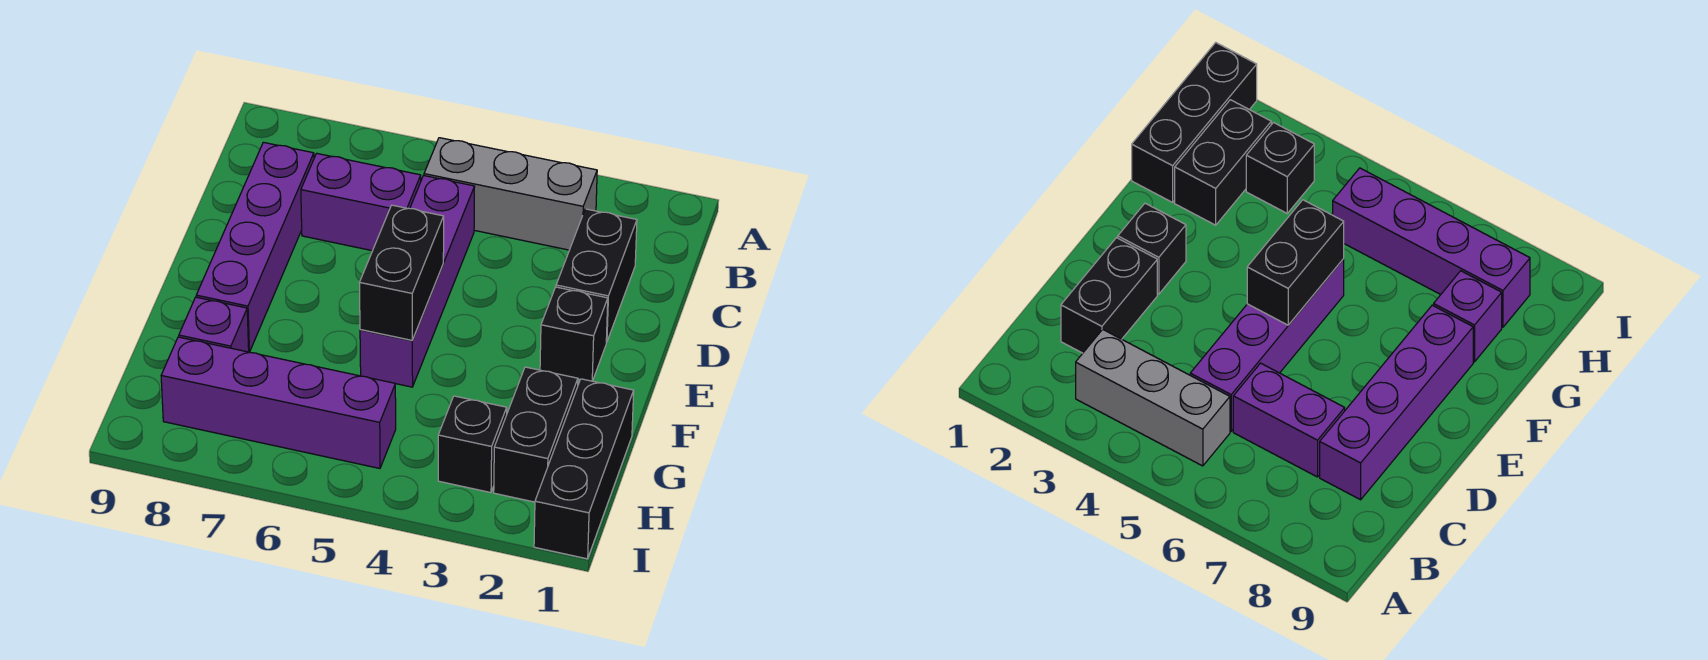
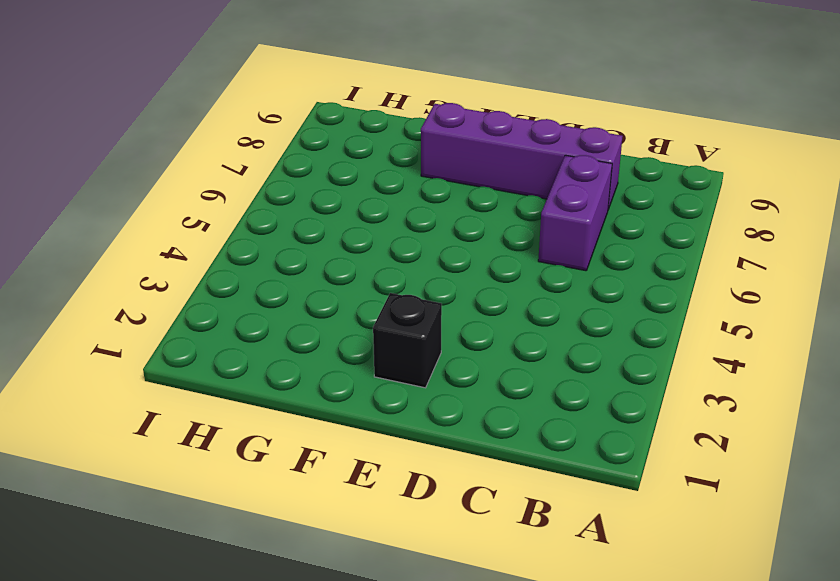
none -> grey 1x3 brick [424,138,597,250]
none -> black 1x2 brick [556,209,637,342]
none -> purple 1x4 brick [360,176,475,387]

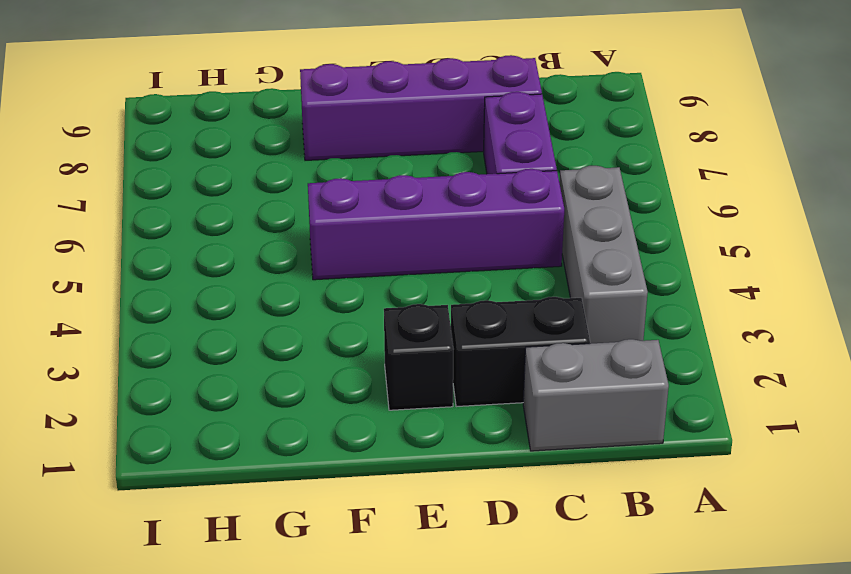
grey 1x2 brick [523,339,669,451] -> none
none -> black 1x3 brick [534,379,634,559]
none -> black 1x2 brick [494,367,578,502]
none -> purple 1x1 brick [179,297,249,352]

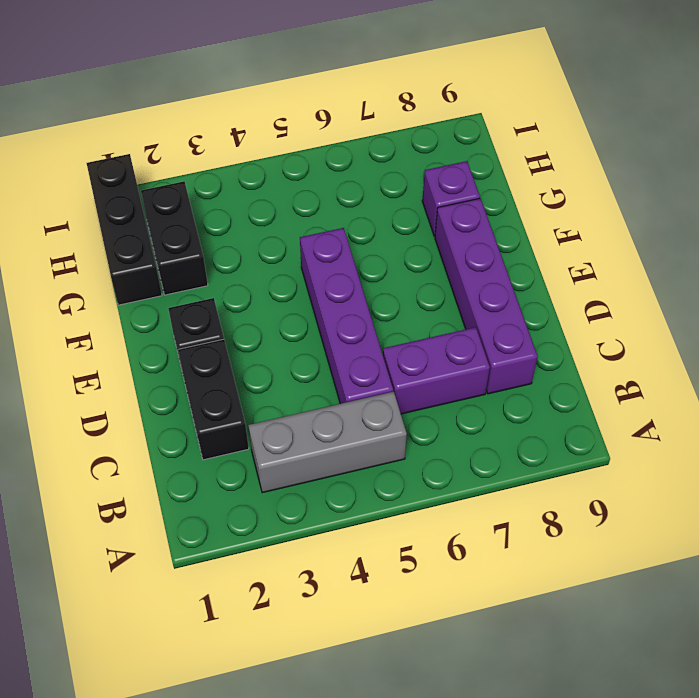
none -> black 1x1 brick [438,396,507,493]
none -> purple 1x4 brick [161,337,396,468]
none -> black 1x2 brick [359,205,444,340]

